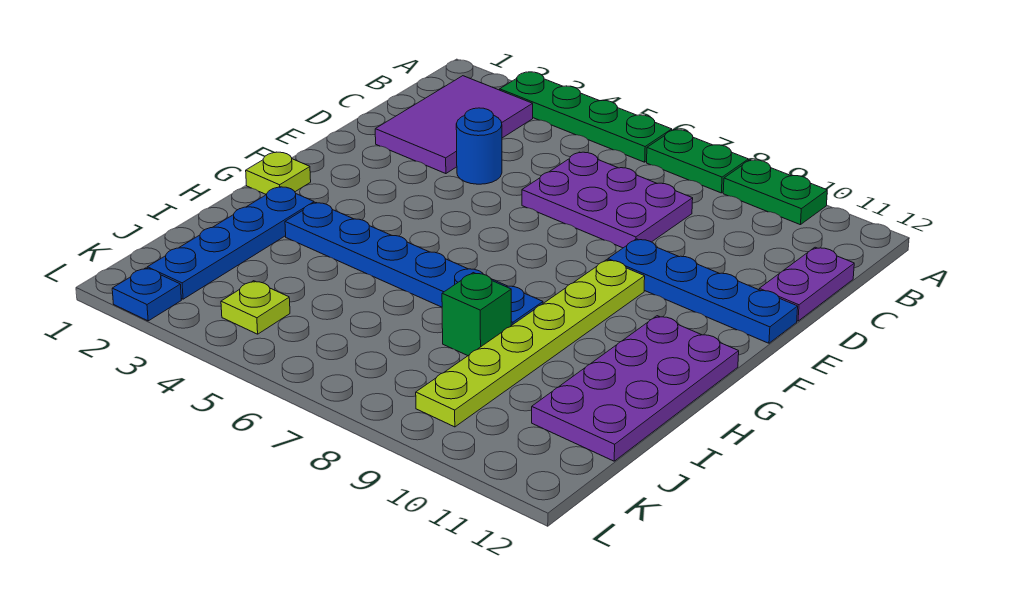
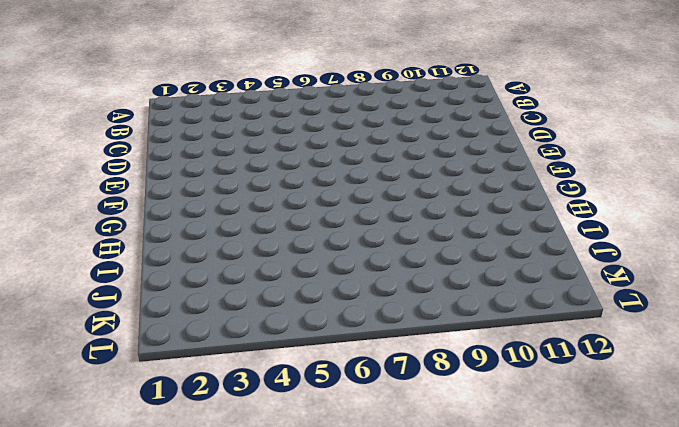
none -> green 1x4 plate [500,72,672,162]
none -> green 1x2 plate [647,130,748,193]
none -> green 1x2 plate [723,160,827,225]

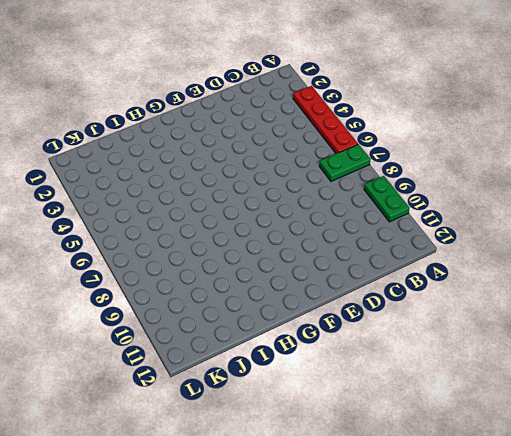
red 1x4 plate [293,86,358,154] -> green 1x4 plate [500,72,672,162]
green 1x2 plate [319,144,371,181] -> green 1x2 plate turned to [647,130,748,193]
none -> purple 2x3 tile [375,76,533,174]
none -> purple 2x3 plate [522,152,693,248]
none -> purple 1x2 plate [759,247,854,321]

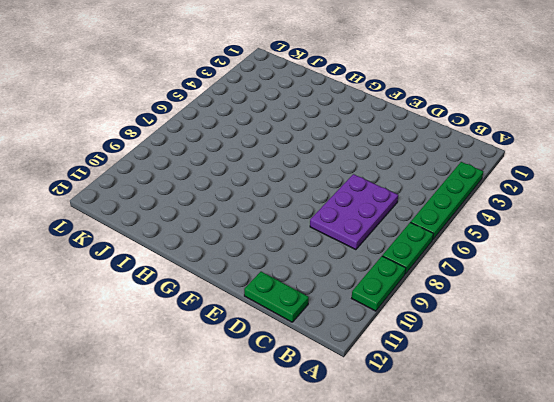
green 1x2 plate [244,272,309,322] -> purple 1x2 plate [759,247,854,321]
none -> purple 2x3 tile [375,76,533,174]
none -> blue 1x1 round brick [456,108,502,184]
none -> blue 1x4 plate [608,239,798,343]

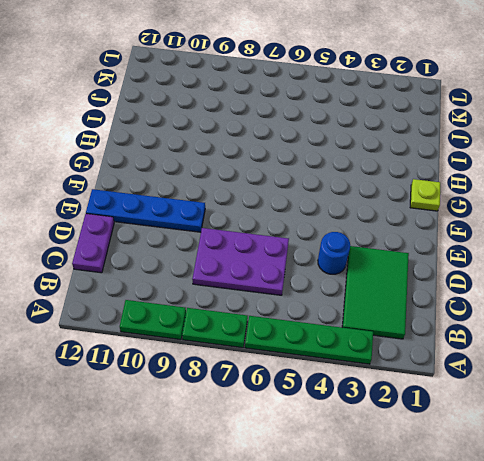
green 2x3 tile [342,246,409,339] -> purple 2x3 tile [375,76,533,174]
none -> lime 1x6 plate [416,260,645,427]
none -> purple 2x4 plate [532,316,739,461]
none -> blue 1x4 plate [147,187,314,299]

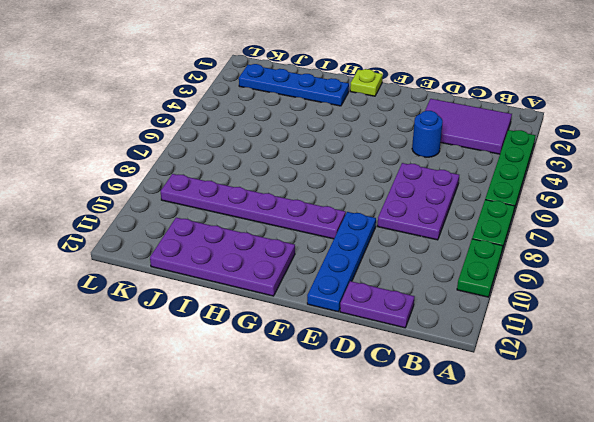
purple 1x6 plate [161,174,346,239] -> lime 1x6 plate [416,260,645,427]
none -> blue 1x6 plate [285,203,543,325]
none -> green 1x1 brick [442,273,511,356]
none -> lime 1x1 plate [221,281,290,334]

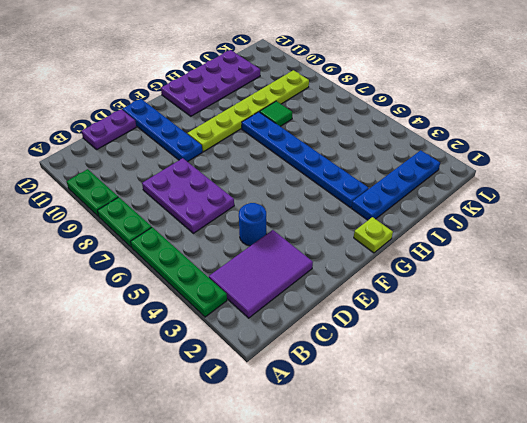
green 1x1 tile [260,101,292,126] -> green 1x1 brick [442,273,511,356]
none -> lime 1x1 plate [221,281,290,334]
none -> blue 1x1 plate [112,268,181,321]

